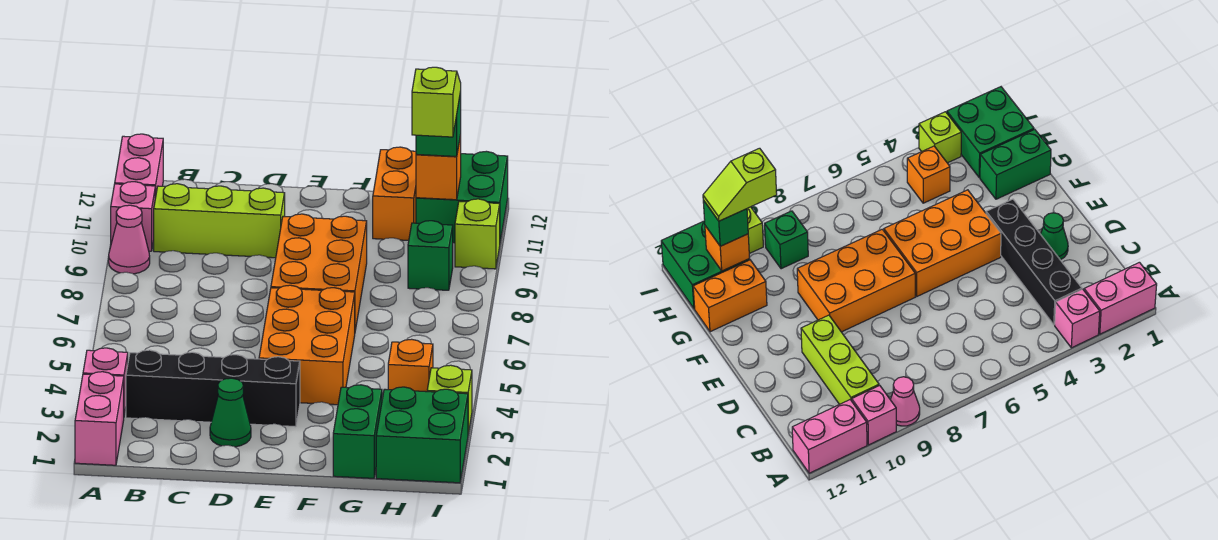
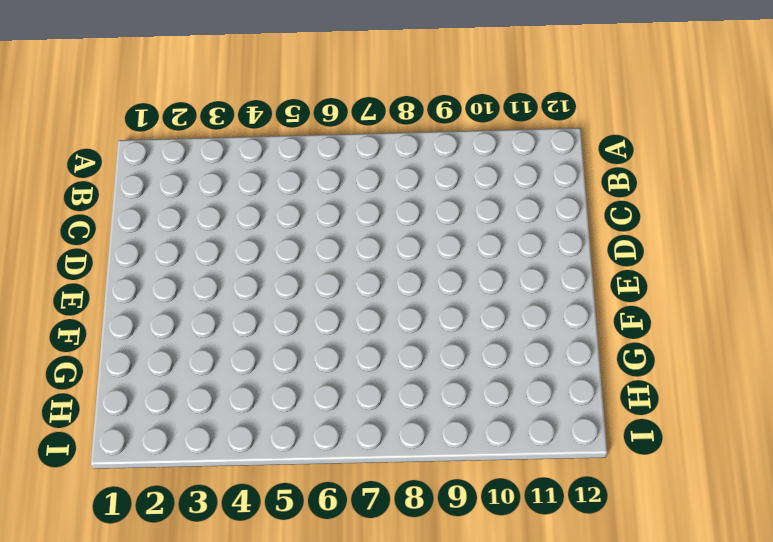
none -> pink 1x2 brick [75,372,124,465]
none -> pink 1x1 brick [83,348,128,415]
none -> pink 1x1 cone [109,205,150,274]

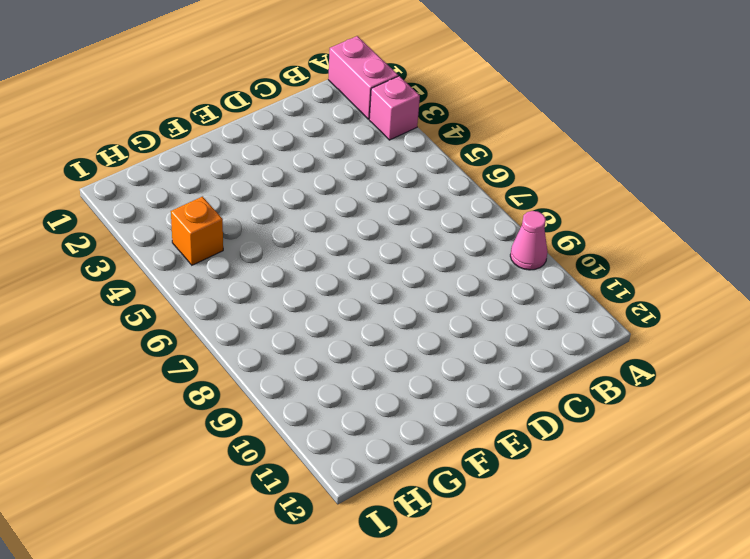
none -> pink 1x1 brick [111,182,155,251]
none -> pink 1x2 brick [115,134,163,198]
none -> black 1x4 brick [126,350,300,427]

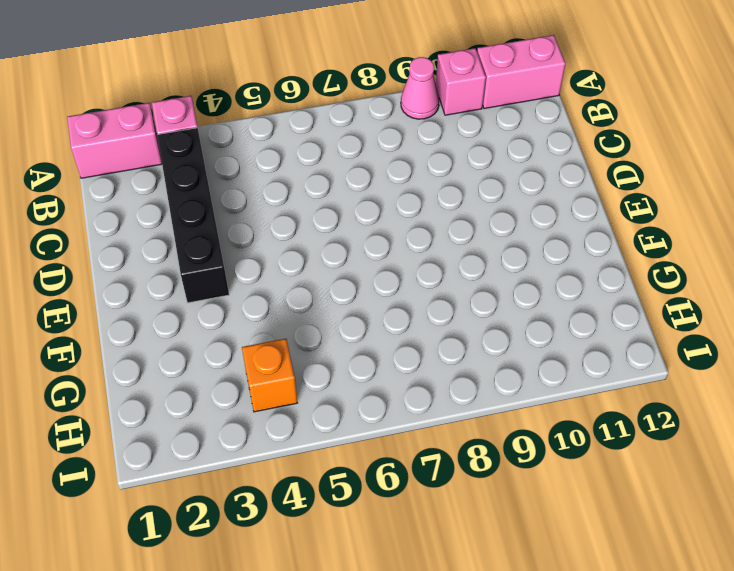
none -> lime 1x3 brick [154,184,285,258]
none -> green 1x1 cone [210,378,251,447]
none -> orange 2x3 brick [259,285,355,405]

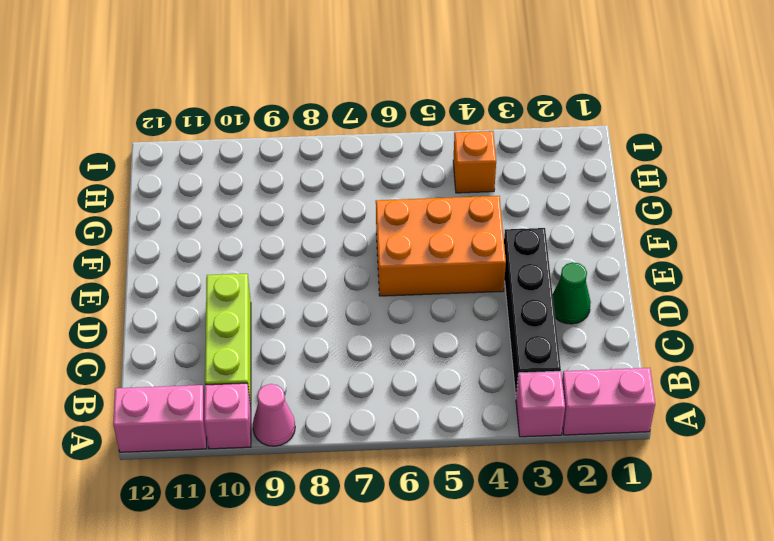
none -> orange 2x3 brick [271,214,367,330]
none -> green 1x2 brick [333,385,382,478]
none -> orange 1x2 brick [373,147,416,241]

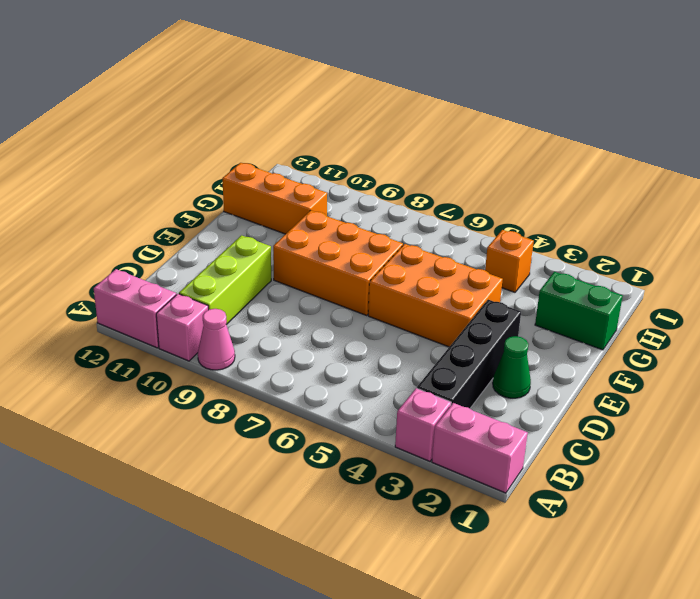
orange 1x3 brick [222,163,327,234] -> orange 1x2 brick [373,147,416,241]
none -> green 2x2 brick [376,387,468,483]
none -> green 1x1 brick [408,221,453,290]
none -> green 2x2 brick [416,151,508,243]

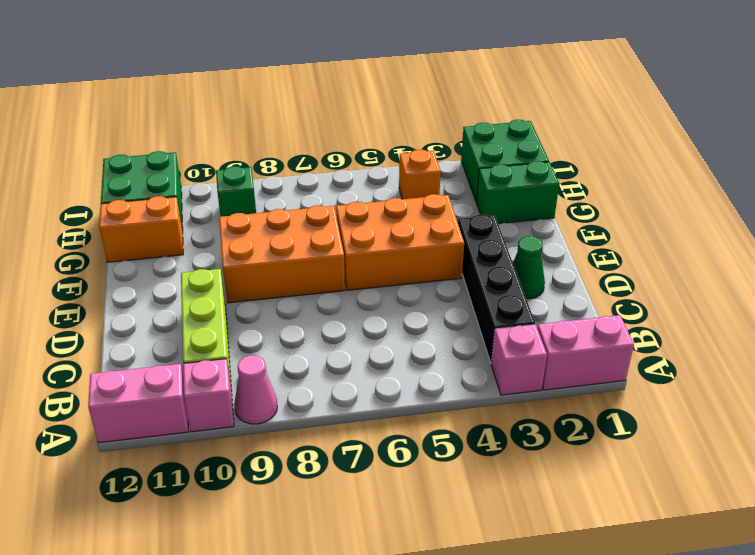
none -> lime 1x1 brick [427,365,472,433]
none -> lime 1x1 brick [455,199,500,269]
none -> orange 1x1 brick [416,135,461,200]

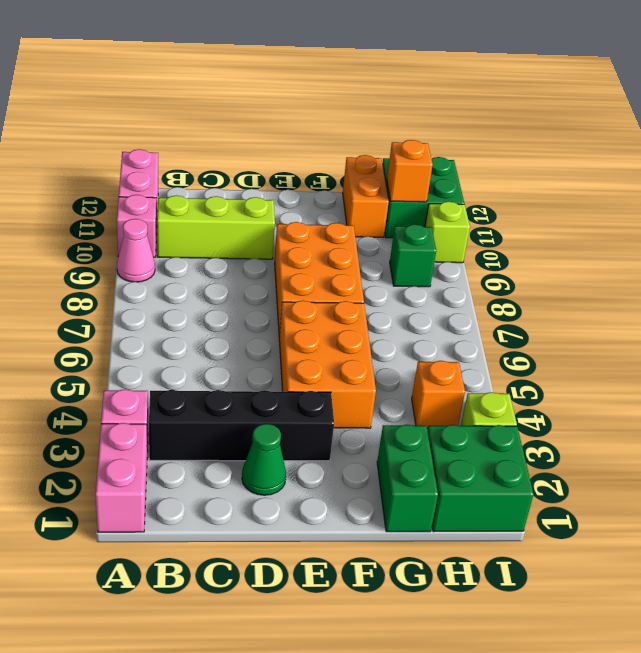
none -> green 1x1 brick [416,92,461,156]
none -> lime 1x2 slope [412,67,461,137]

